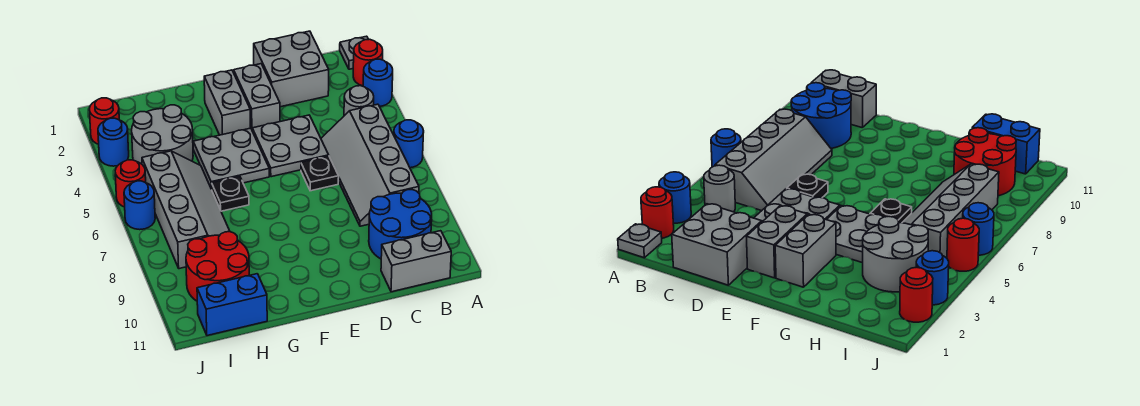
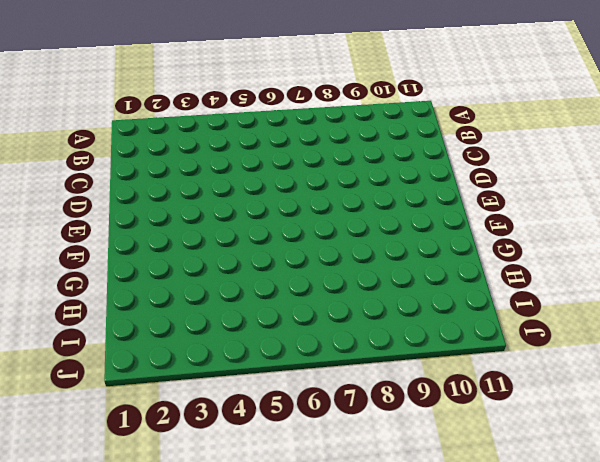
none -> grey 1x1 plate [340,36,369,69]
none -> red 1x1 round brick [353,39,383,86]
none -> blue 1x1 round brick [363,59,393,106]

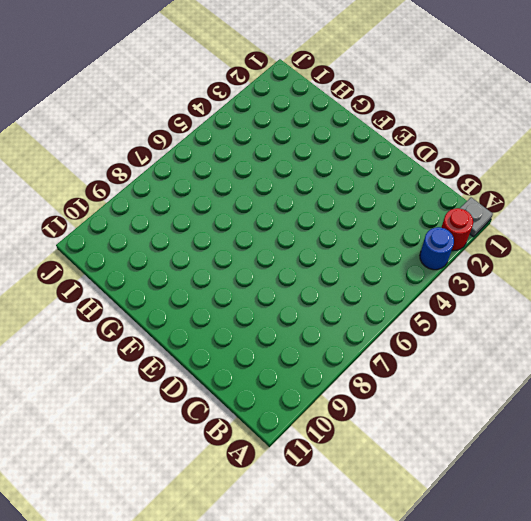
none -> blue 1x1 round brick [394,120,424,168]
none -> grey 1x1 round brick [344,86,374,116]
none -> grey 2x4 slope [321,104,419,226]

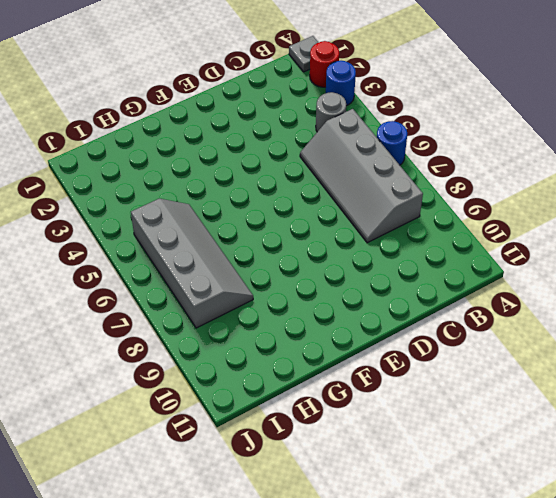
none -> blue 2x2 round brick [369,190,432,259]
none -> grey 1x2 brick [381,231,451,292]
none -> grey 2x2 brick [254,31,329,107]

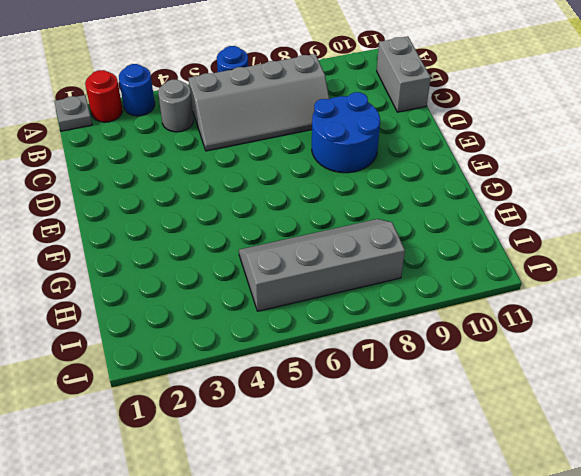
blue 2x2 round brick [312,92,380,173] -> blue 2x2 round brick moved to [369,190,432,259]
none -> grey 2x2 brick [254,31,329,107]
none -> grey 2x2 plate [252,115,329,177]
none -> black 1x1 plate [301,156,339,191]

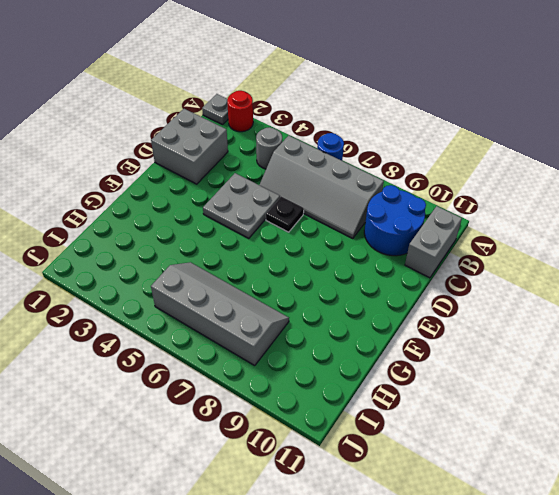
none -> blue 1x1 round brick [363,59,393,106]
none -> grey 1x2 brick [234,64,280,129]
none -> grey 1x2 brick [204,70,250,135]

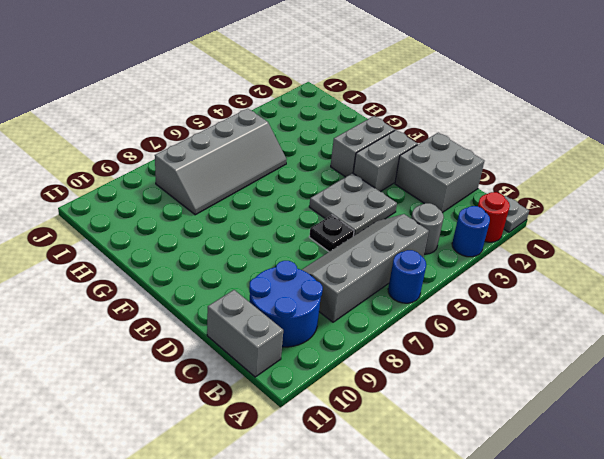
none -> grey 2x2 plate [193,128,269,189]
none -> black 1x1 plate [212,176,249,211]
none -> grey 2x2 round brick [132,105,193,164]

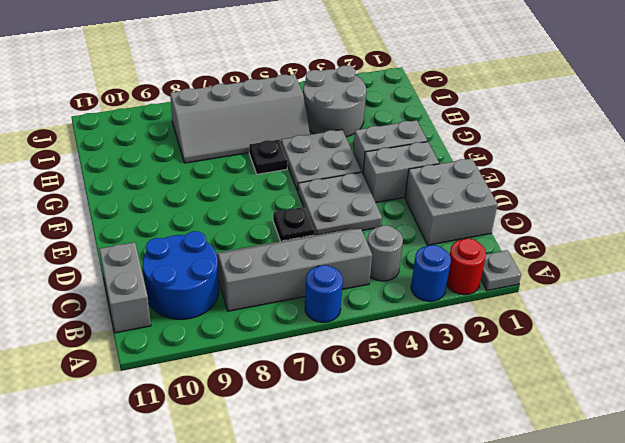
none -> red 2x2 round brick [186,232,249,301]
none -> blue 1x2 brick [197,274,267,336]
none -> red 1x1 round brick [89,98,119,144]

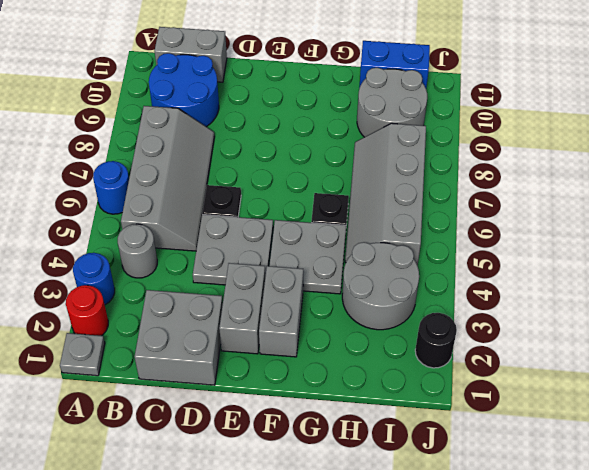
grey 2x2 round brick [357,68,427,137] -> red 2x2 round brick [186,232,249,301]
black 1x1 round brick [415,313,457,368] -> red 1x1 round brick [89,98,119,144]
none -> blue 1x1 round brick [98,118,129,166]
none -> red 1x1 round brick [115,160,146,207]
none -> blue 1x1 round brick [124,181,155,230]

